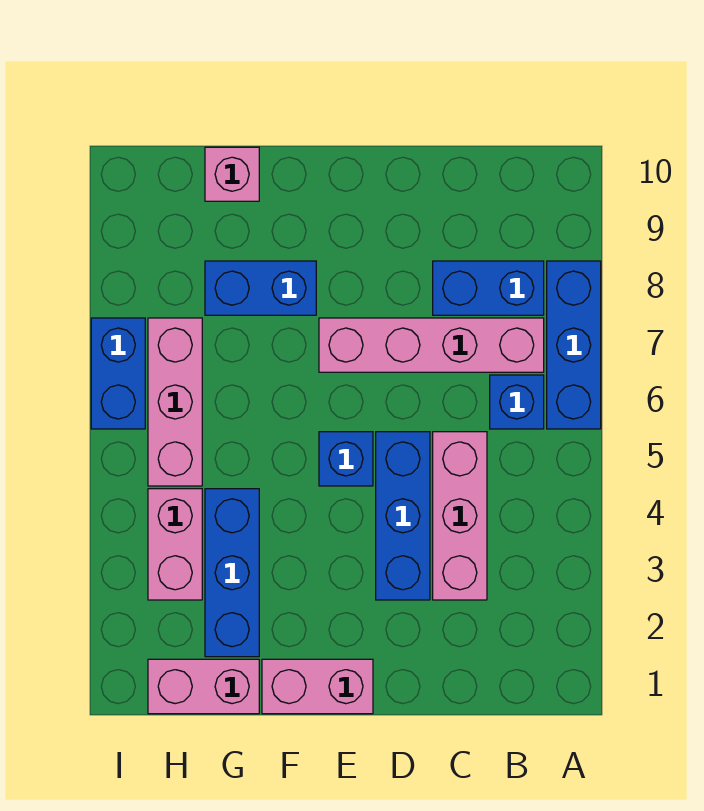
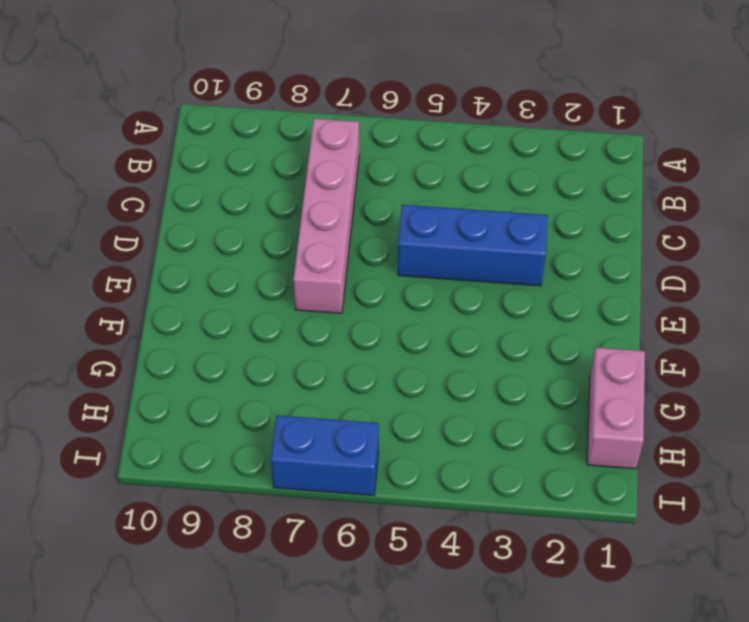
none -> blue 1x3 brick [547,261,601,429]
none -> blue 1x1 brick [490,375,544,429]
none -> blue 1x2 brick [433,261,544,315]

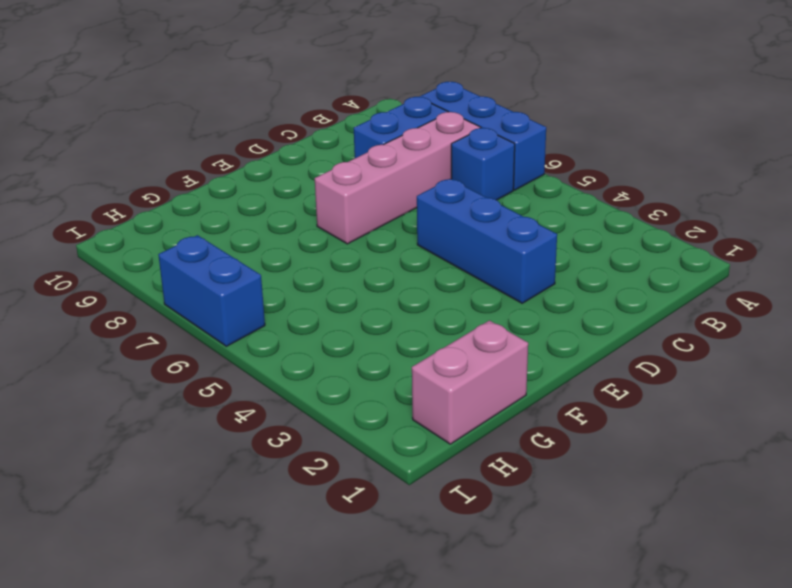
none -> pink 1x3 brick [433,432,487,600]
none -> pink 1x2 brick [262,659,373,714]
none -> blue 1x1 brick [319,432,373,486]

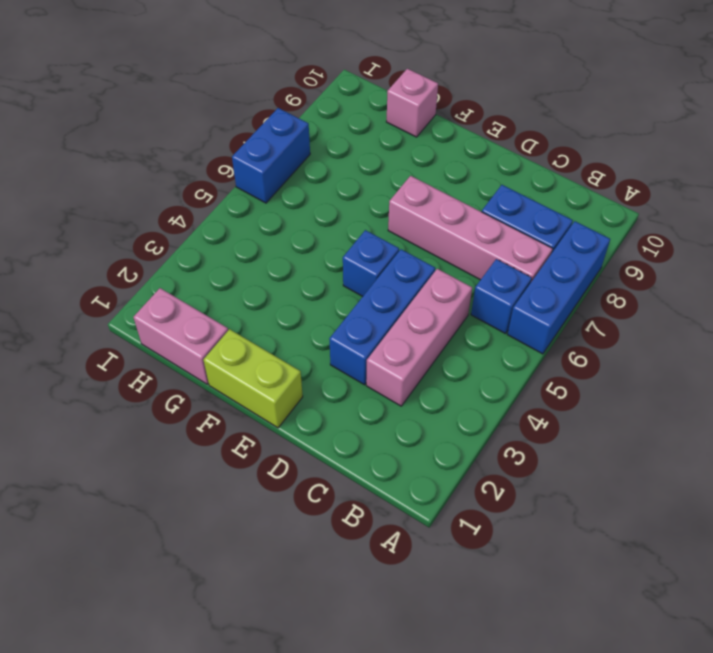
lime 1x2 brick [204,329,303,428] -> pink 1x2 brick [262,659,373,714]
none -> blue 1x2 brick [205,261,316,315]
none -> blue 1x3 brick [205,489,259,657]
none -> pink 1x2 brick [148,489,202,600]

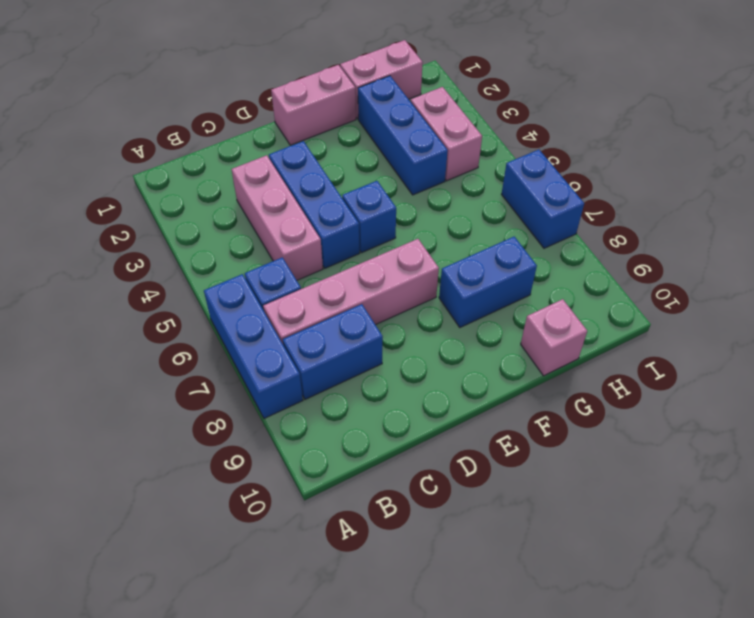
none -> pink 1x3 brick [148,318,202,486]

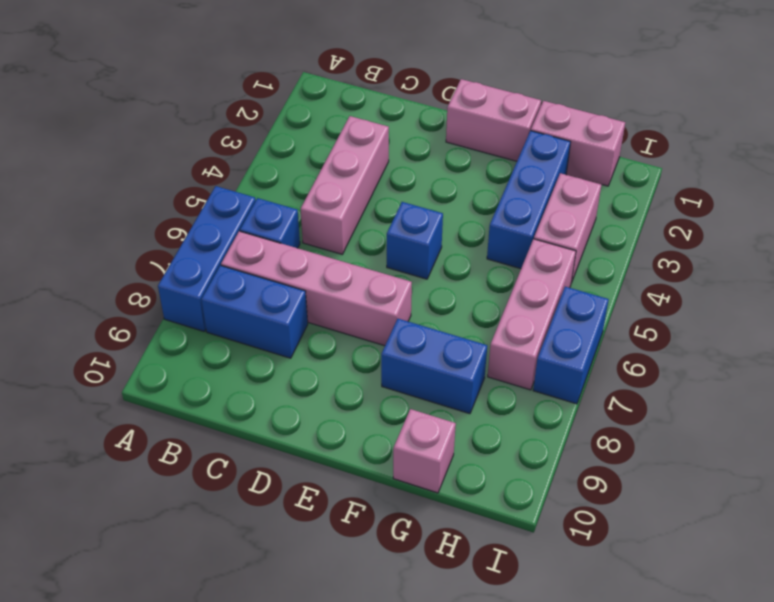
none -> blue 1x3 brick [376,432,430,600]

